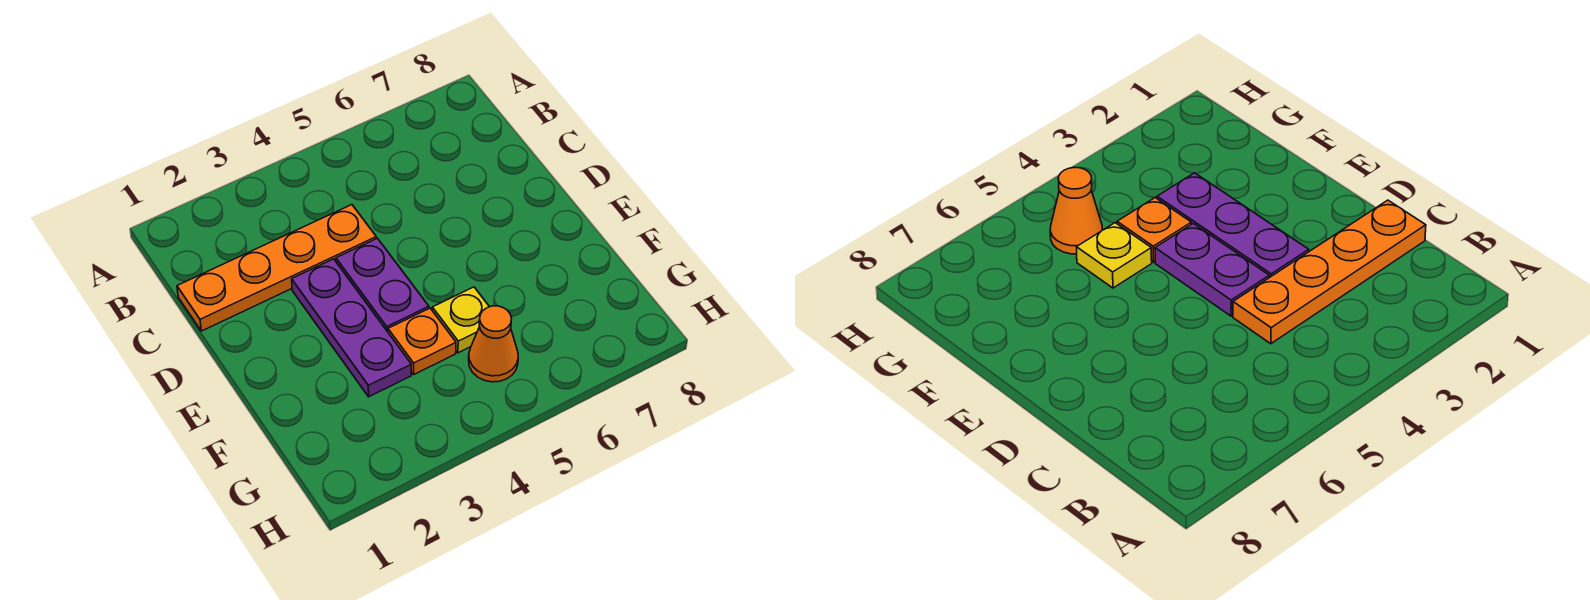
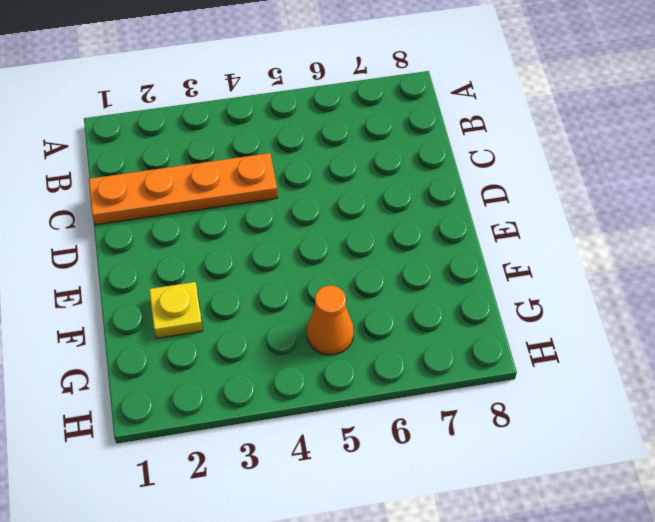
yellow 1x1 plate [149,282,203,338] -> yellow 1x1 plate moved to [432,287,489,353]
none -> purple 1x3 plate [292,259,411,397]
none -> purple 1x2 plate [336,238,429,332]

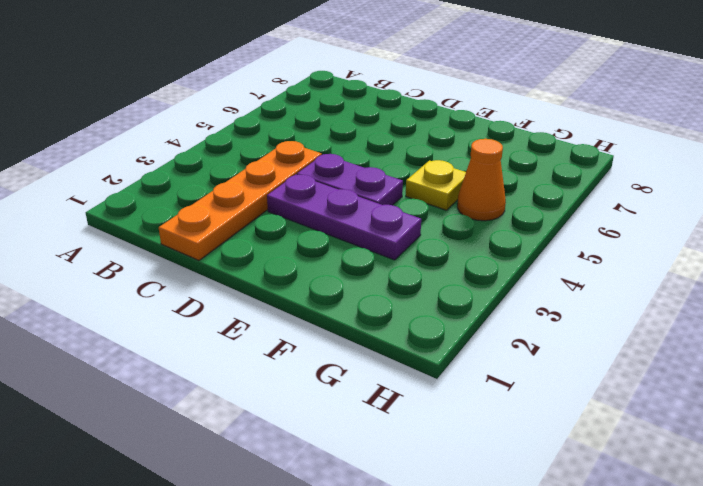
none -> orange 1x1 plate [388,308,456,374]

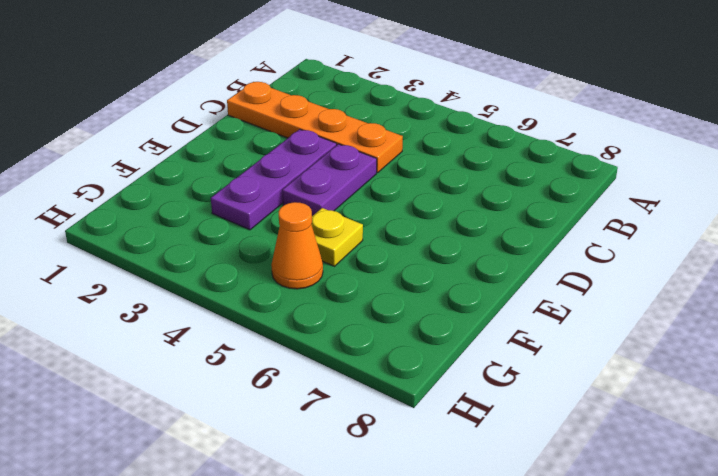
none -> orange 1x1 plate [388,308,456,374]

